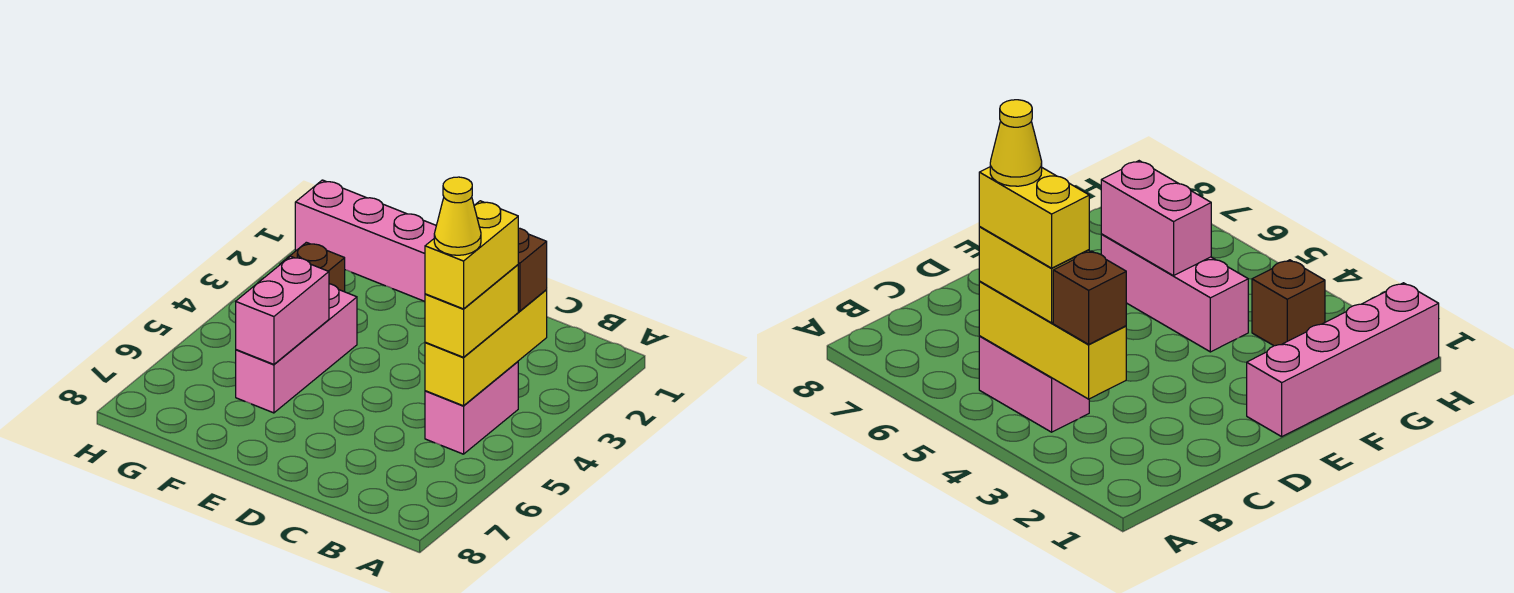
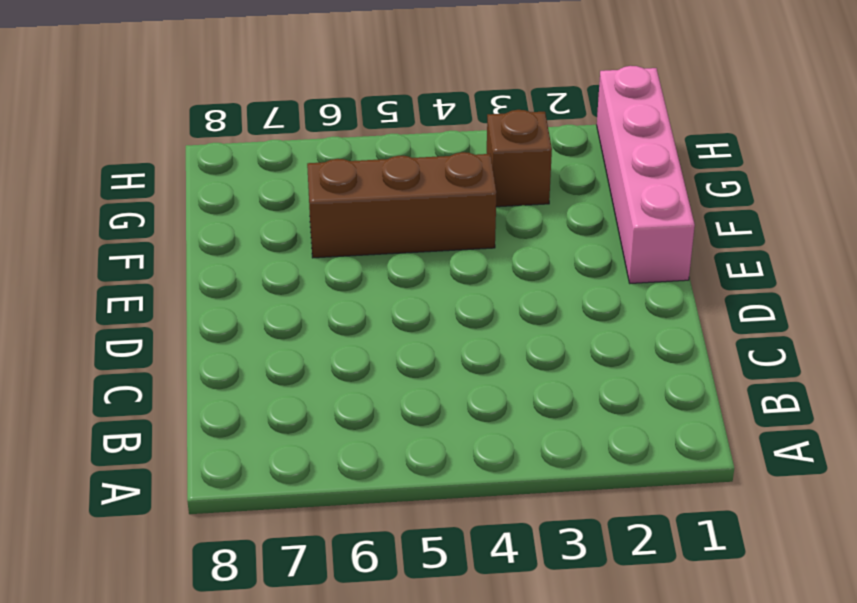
brown 1x3 brick [307,152,496,258] -> pink 1x3 brick [236,284,357,413]
none -> pink 1x2 brick [425,362,518,454]
none -> yellow 1x3 brick [425,290,547,406]

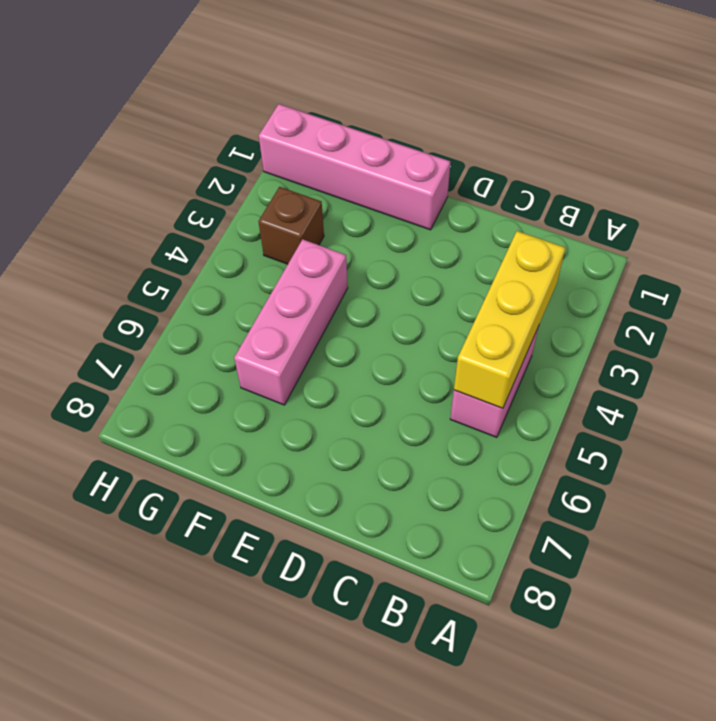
none -> pink 1x2 brick [236,256,329,364]
none -> brown 1x1 brick [518,228,547,311]

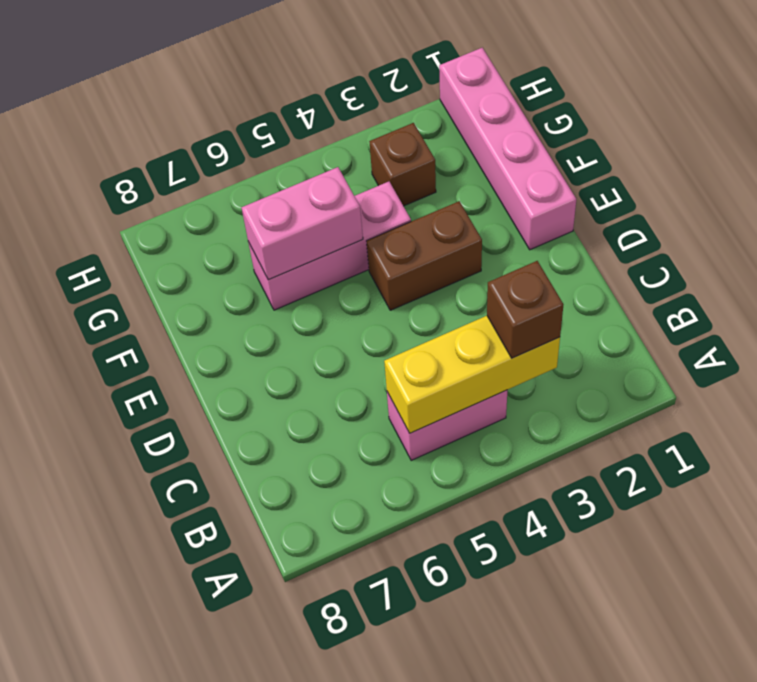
brown 1x2 brick [367,201,482,310] -> none
none -> yellow 1x2 brick [425,265,518,357]
none -> yellow 1x2 brick [425,201,518,309]

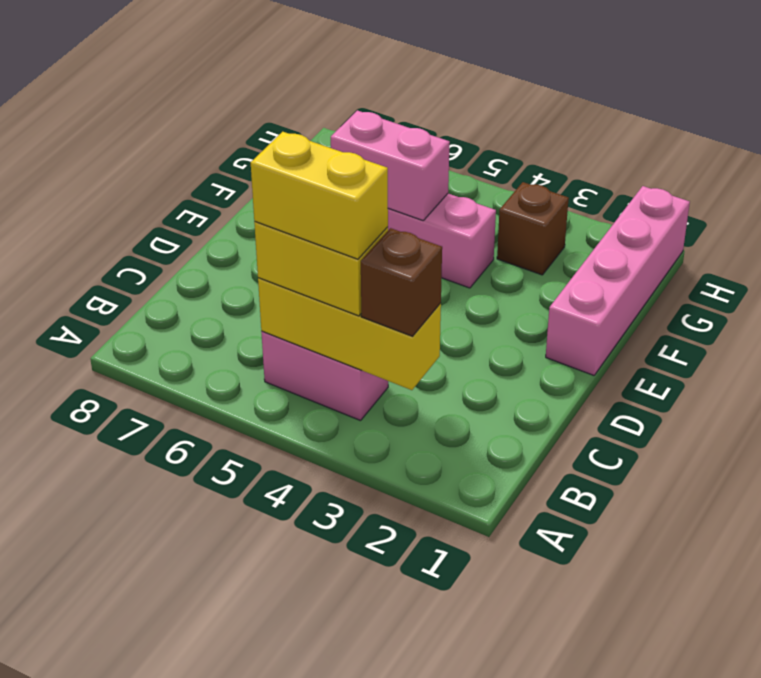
none -> yellow 1x1 cone [434,177,481,255]

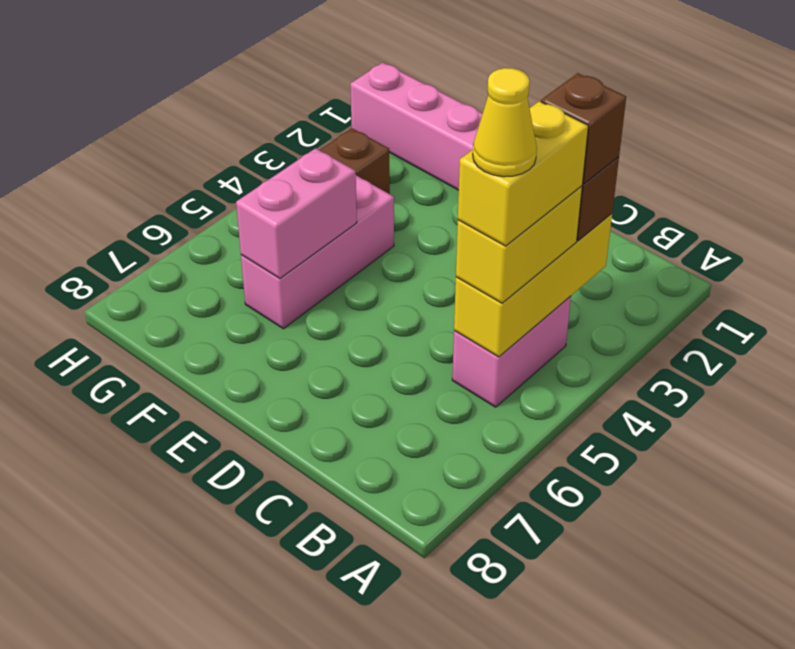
brown 1x1 brick [541,73,626,184] -> none

